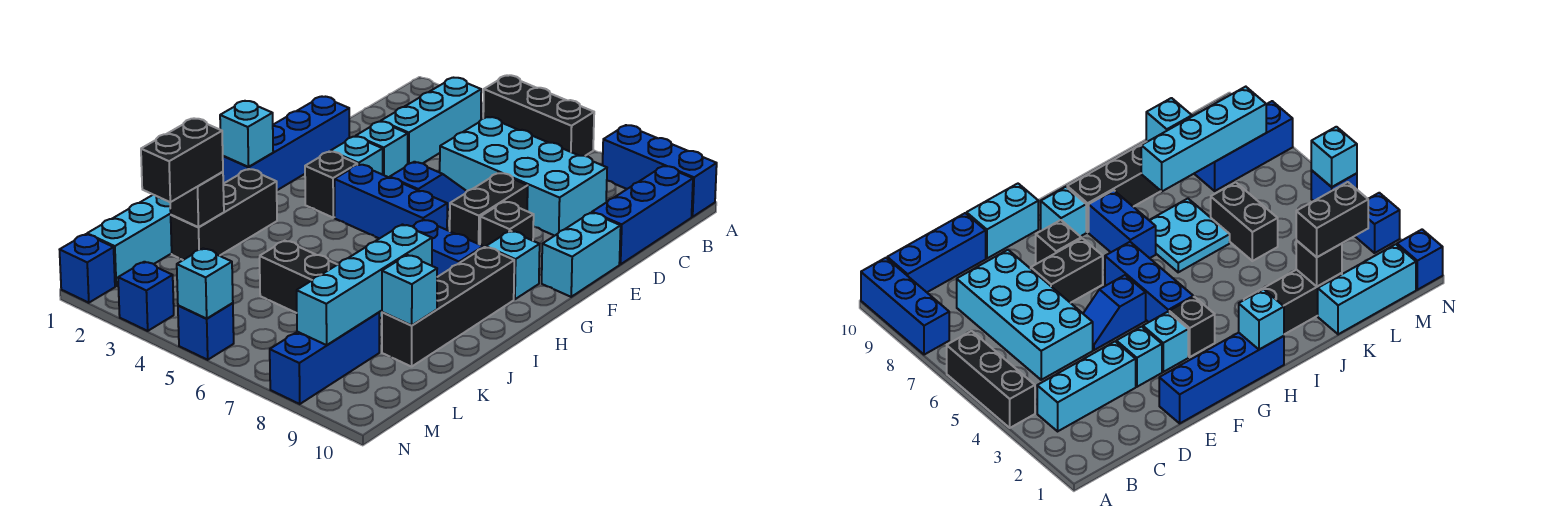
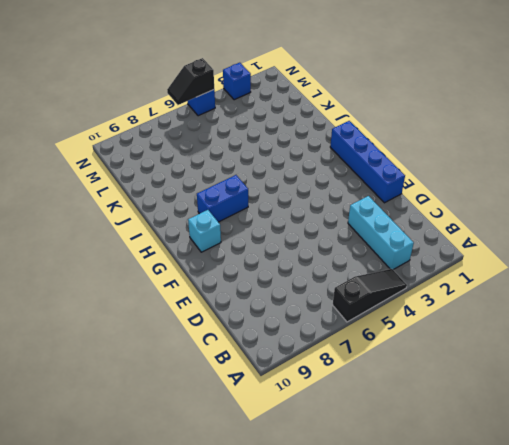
black 1x3 slope [333,269,407,322] -> black 1x3 brick [483,75,594,156]
black 1x2 slope [167,58,214,105] -> cyan 1x1 brick [177,248,233,319]
none -> blue 1x3 brick [603,125,717,217]
none -> blue 1x3 brick [592,166,693,264]
none -> cyan 2x4 brick [440,117,607,236]
none -> cyan 1x1 brick [356,122,408,178]

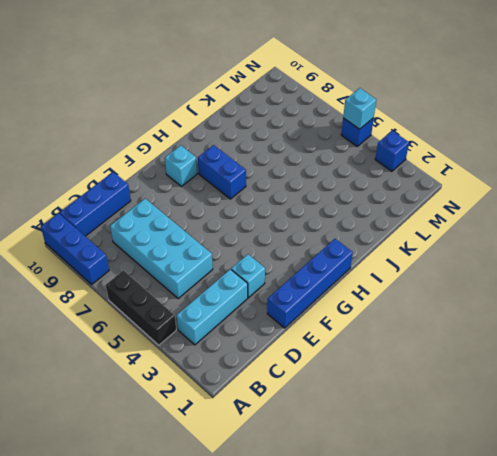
none -> blue 1x2 slope [390,162,467,211]
none -> black 1x2 brick [450,173,528,245]
none -> cyan 1x2 brick [542,213,621,297]
none -> cyan 1x1 brick [331,137,383,175]

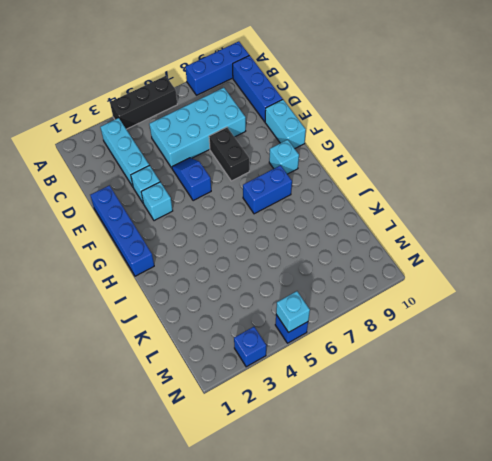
none -> black 1x1 brick [480,202,534,248]
none -> black 1x1 brick [305,151,357,218]
none -> blue 1x3 brick [335,164,447,239]
none -> black 1x4 brick [382,247,514,367]

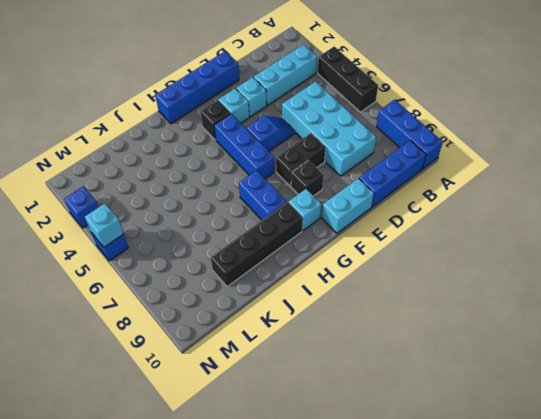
none -> black 1x3 brick [171,169,277,260]
none -> cyan 2x2 plate [1149,199,1230,272]
none -> cyan 1x3 brick [87,195,172,286]
none -> black 1x2 brick [260,241,338,313]

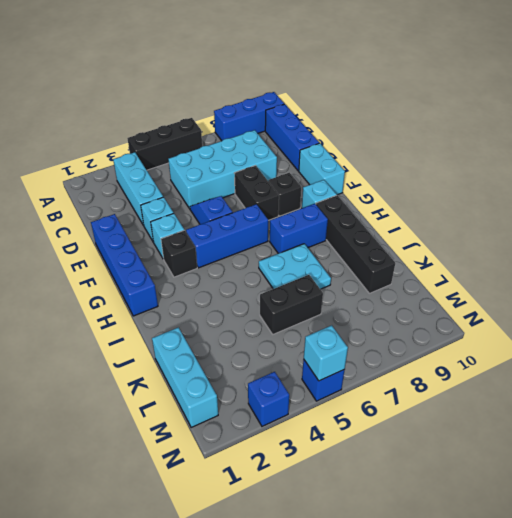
none -> black 1x3 brick [171,169,277,260]
none -> blue 1x3 brick [270,312,379,404]
none -> blue 1x1 brick [60,234,115,303]
none -> cyan 1x1 brick [220,101,273,167]

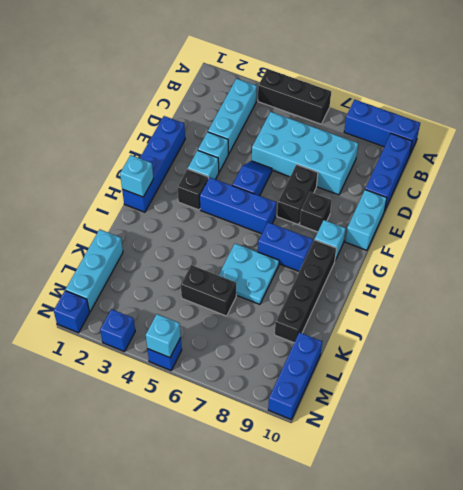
blue 1x3 brick [268,332,322,419] -> blue 1x3 brick moved to [270,312,379,404]
none -> black 1x3 brick [171,169,277,260]
none -> cyan 1x4 brick [297,225,432,345]
none -> black 1x1 brick [170,172,224,227]
none -> cyan 1x1 brick [382,255,437,325]

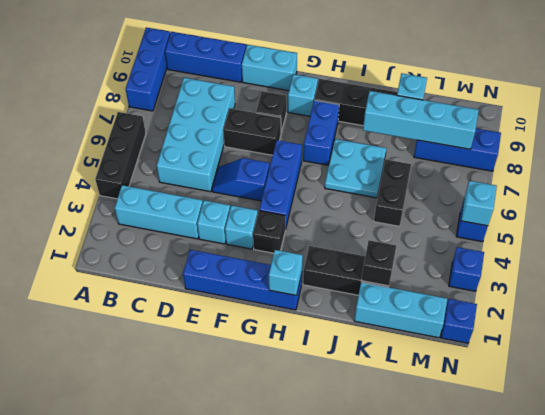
none -> black 1x2 brick [141,119,223,202]

